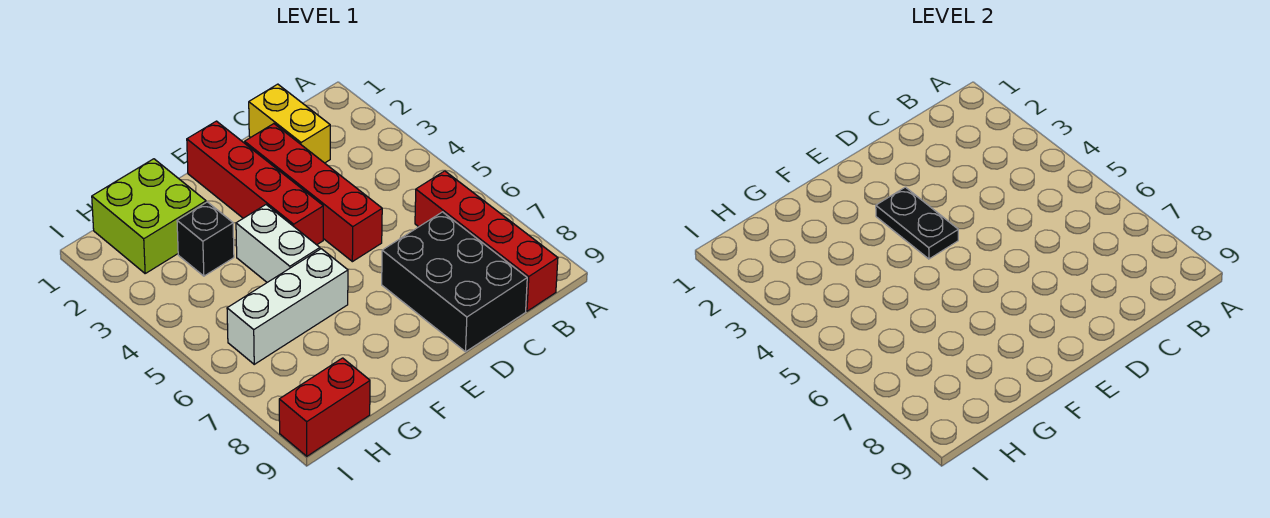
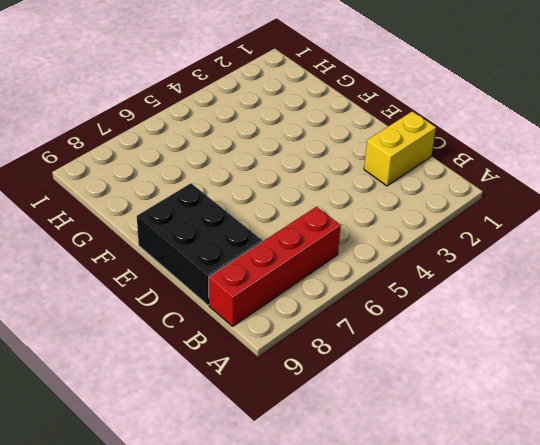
black 2x3 brick [137,183,262,305] -> black 2x3 brick turned to [382,212,527,352]
none -> red 1x4 brick [245,124,382,262]
none -> red 1x4 brick [187,121,323,245]

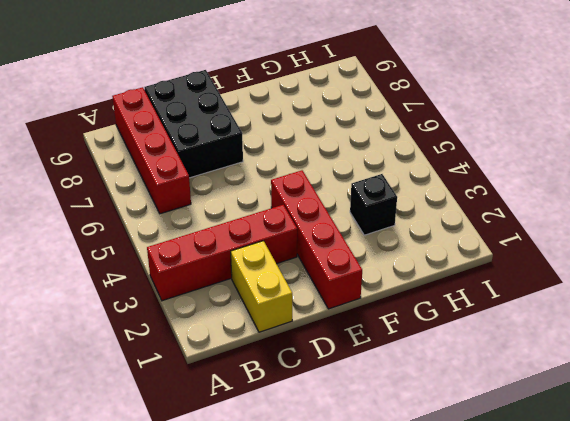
red 1x4 brick [147,205,297,301] -> red 1x4 brick turned to [245,124,382,262]
none -> white 1x2 brick [236,205,320,282]
none -> white 1x3 brick [227,249,348,364]

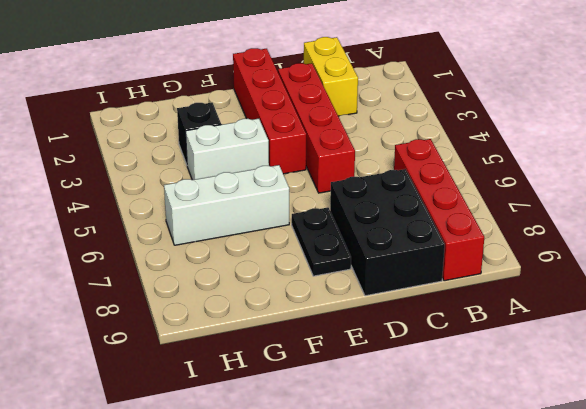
black 1x2 plate [292,207,351,276] -> black 1x2 plate moved to [876,187,958,259]
white 1x2 brick [186,119,269,180] -> white 1x2 brick turned to [236,205,320,282]
none -> lime 2x2 brick [92,159,206,273]
none -> red 1x2 brick [279,358,370,456]

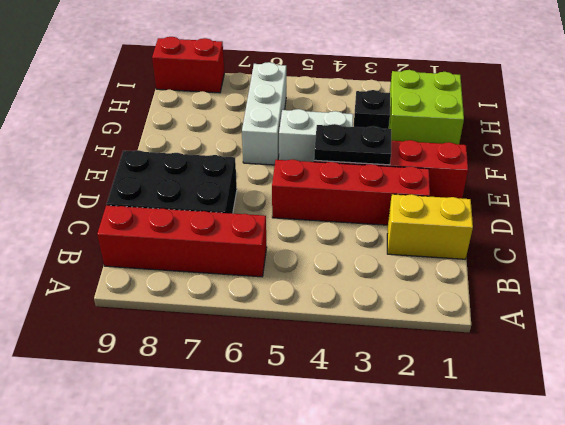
red 1x2 brick [152,37,224,93] -> red 1x2 brick turned to [279,358,370,456]

